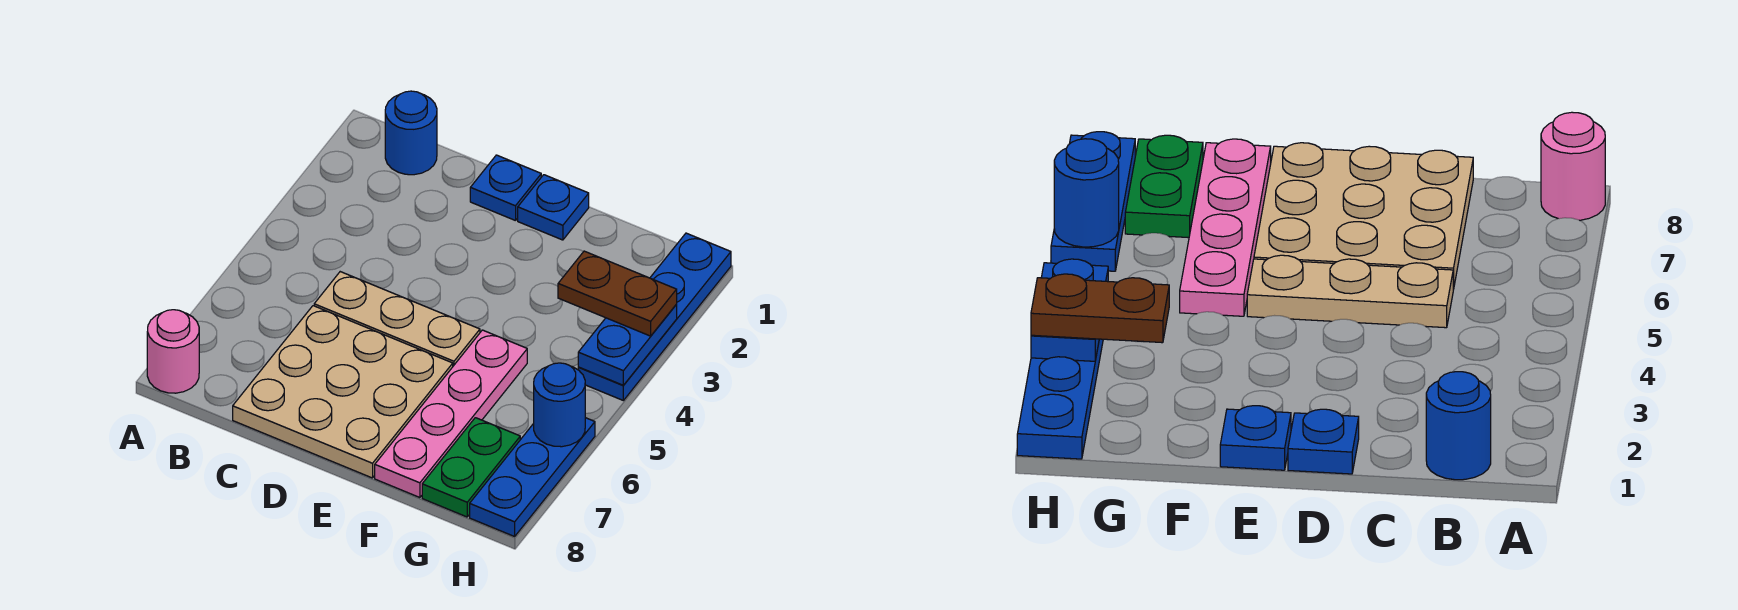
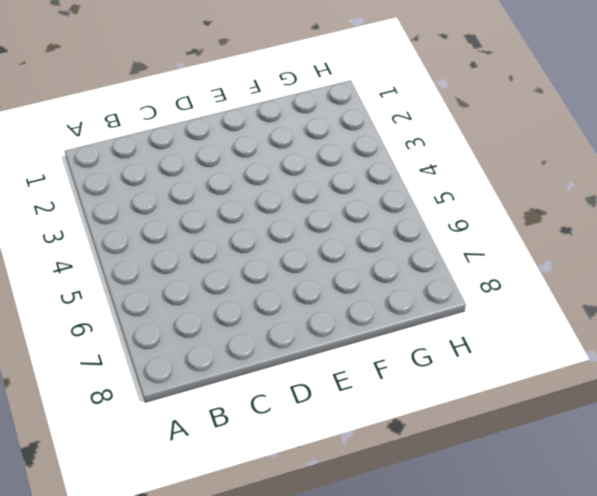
none -> pink 1x1 round brick [147,310,199,393]
none -> blue 1x1 round brick [385,91,437,175]
none -> tan 1x3 plate [314,272,480,366]

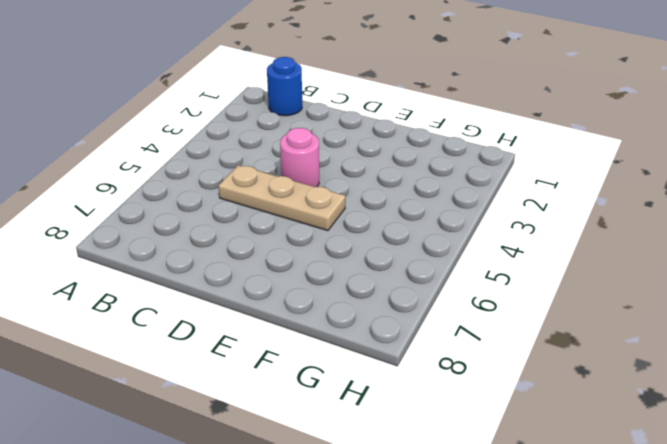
pink 1x1 round brick [280,128,319,187] -> pink 1x1 round brick moved to [147,310,199,393]
none -> tan 3x3 plate [233,306,453,478]
none -> blue 1x1 plate [470,155,541,221]
none -> blue 1x1 plate [518,175,589,240]

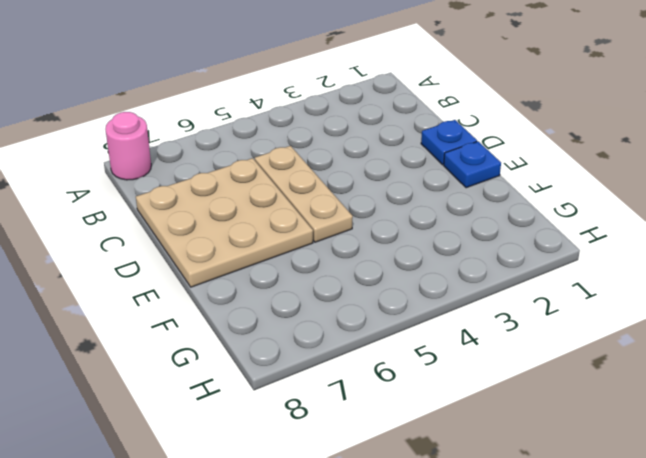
none -> blue 1x1 round brick [385,91,437,175]
none -> pink 1x4 plate [375,330,527,498]
none -> green 1x2 plate [422,418,520,517]

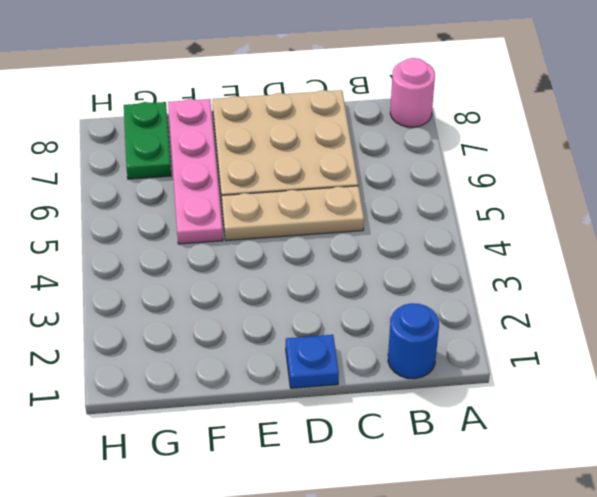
none -> blue 1x1 plate [518,175,589,240]
none -> blue 1x4 plate [578,233,731,400]
none -> blue 1x3 plate [470,418,595,536]

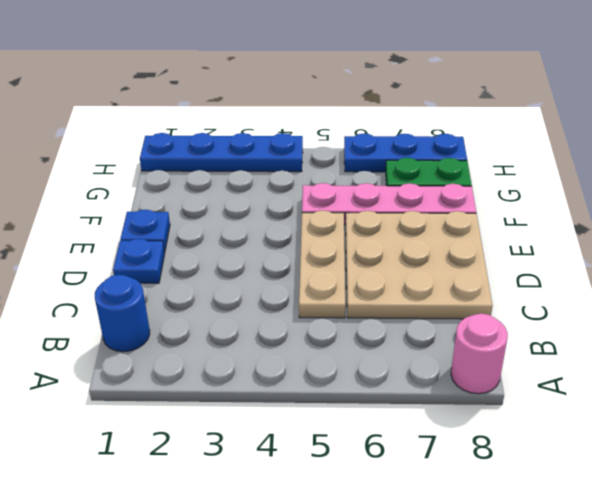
none -> blue 1x2 plate [578,305,677,385]
none -> blue 1x1 round brick [534,363,585,447]
none -> brown 1x2 plate [558,251,677,336]

